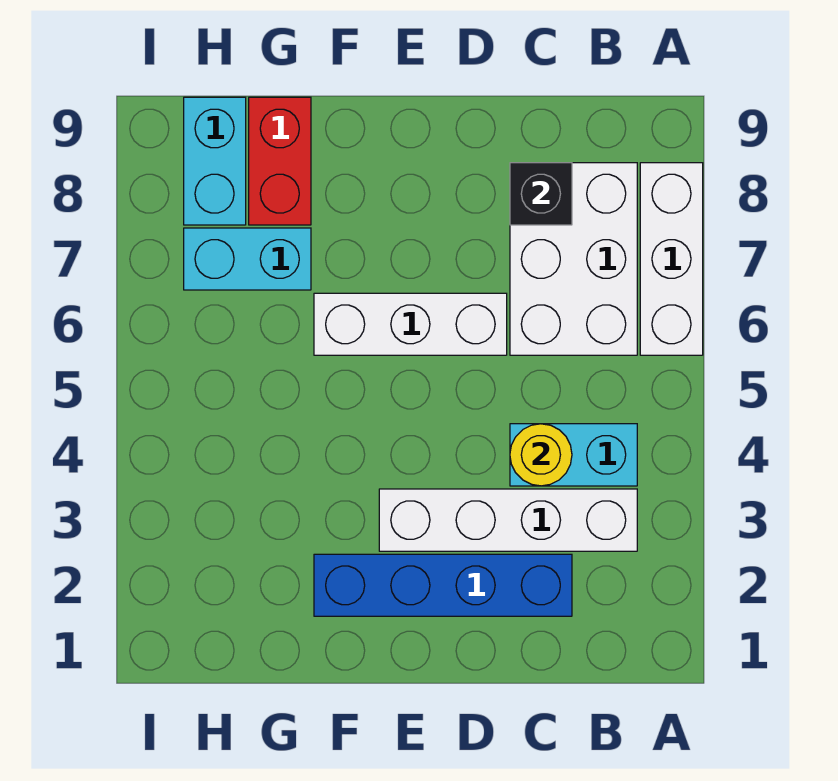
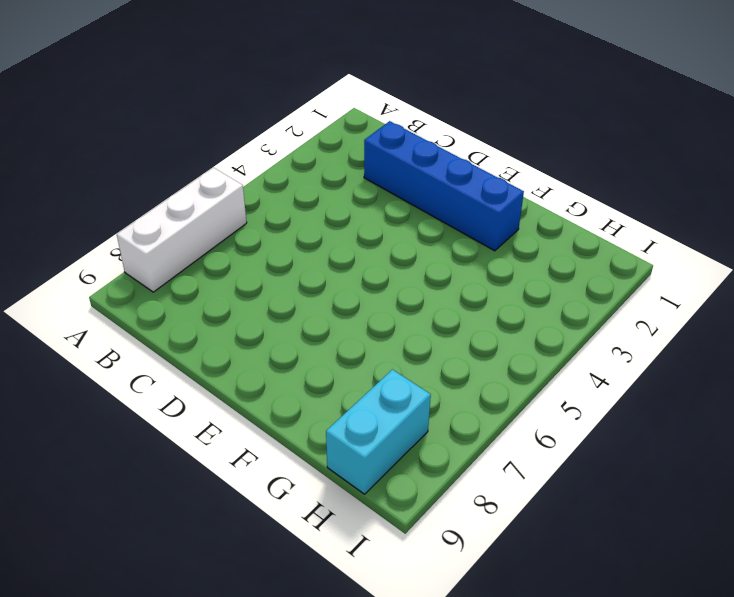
none -> white 1x4 brick [379,489,637,551]
none -> cyan 1x2 brick [510,424,637,486]

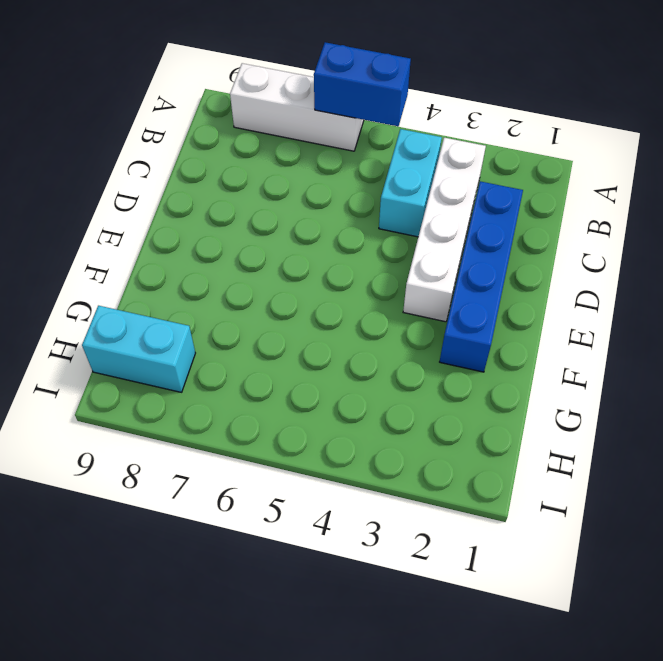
blue 1x2 brick [314,42,411,126] -> none
none -> white 2x3 brick [510,163,637,355]
none -> white 1x3 brick [314,293,507,355]

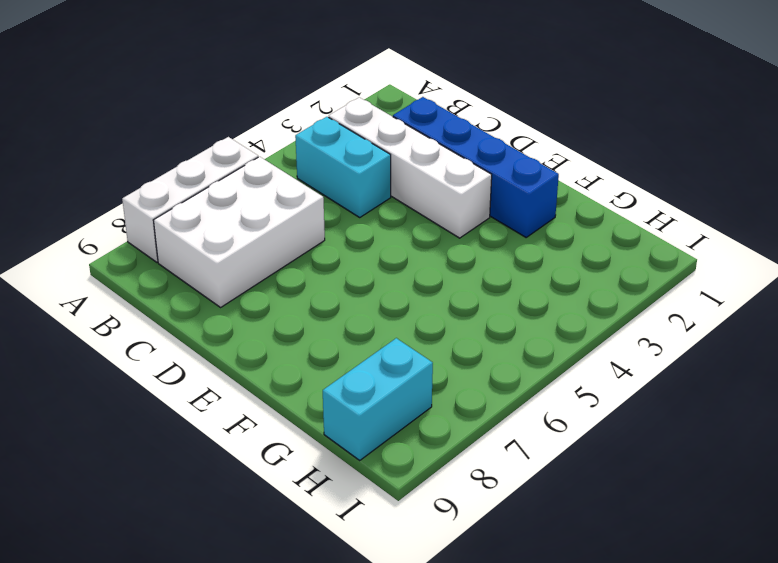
none -> white 1x3 brick [314,293,507,355]
none -> cyan 1x2 brick [184,228,311,290]

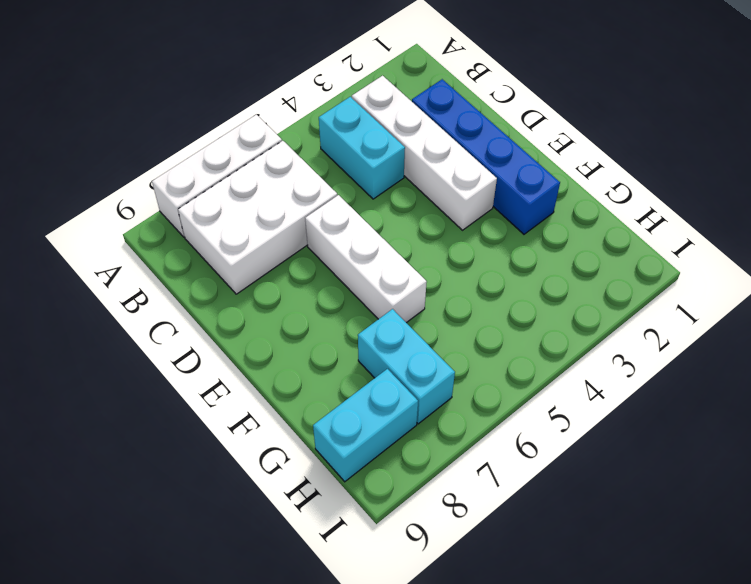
none -> red 1x2 brick [249,97,311,225]
none -> yellow 1x1 round brick [510,424,572,486]

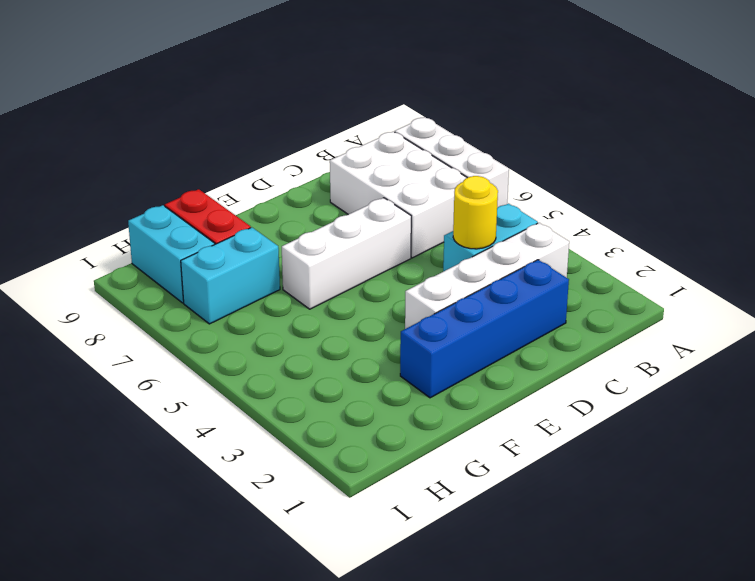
none -> black 1x1 brick [510,163,572,225]

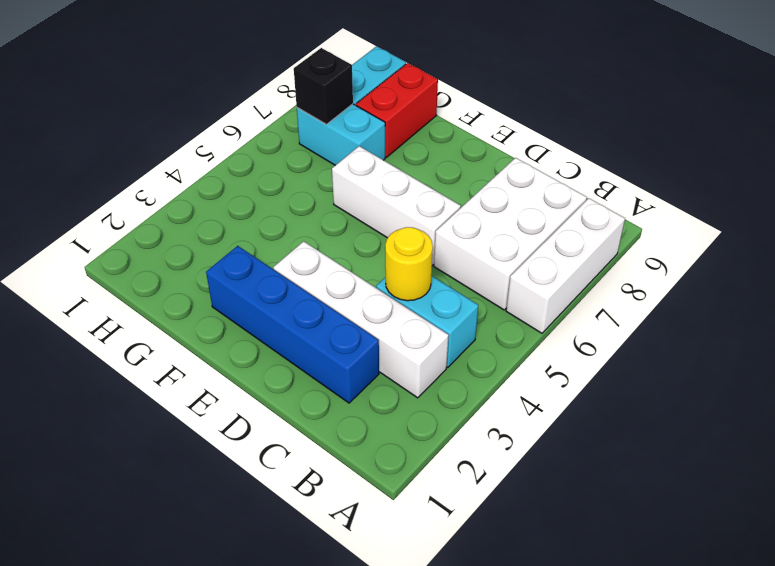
black 1x1 brick [294,48,353,124] -> black 1x1 brick moved to [510,163,572,225]

